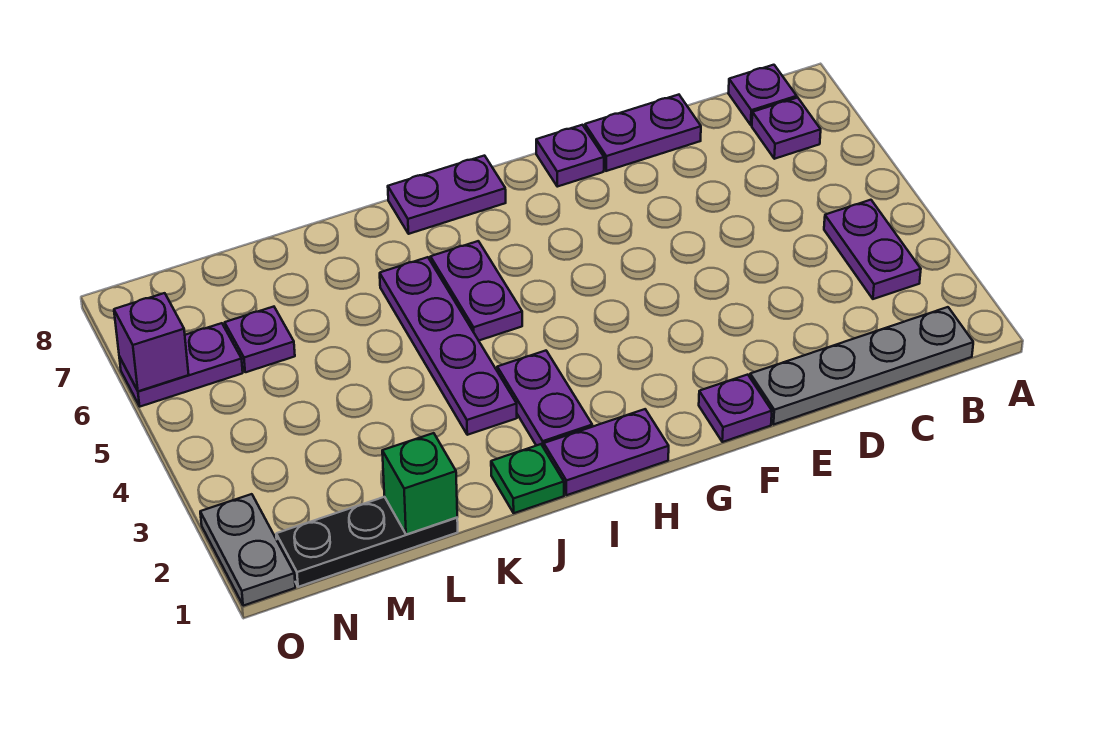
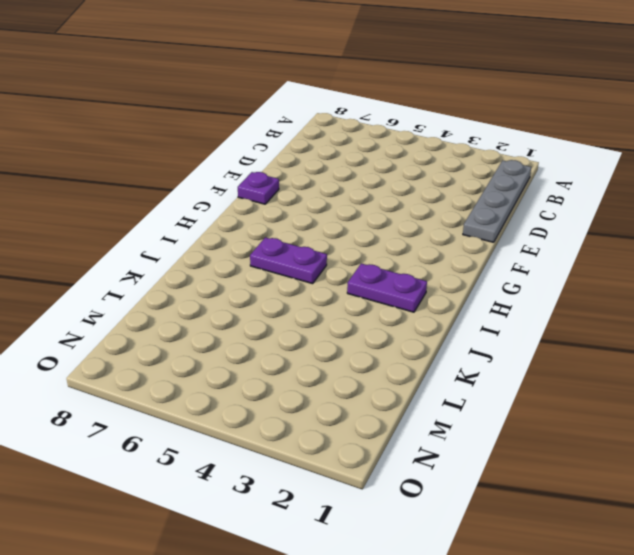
none -> purple 1x2 plate [824,200,921,299]
none -> purple 1x1 plate [752,98,821,159]
none -> purple 1x1 plate [728,65,797,125]

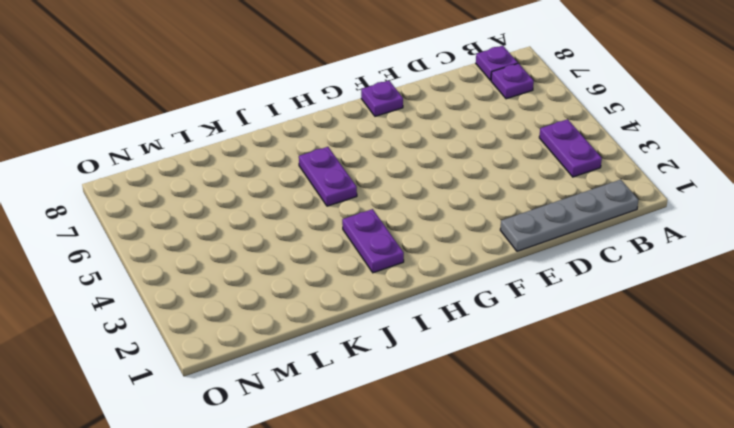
none -> purple 1x2 plate [585,95,701,171]
none -> purple 1x1 plate [699,375,772,442]
none -> purple 1x2 plate [544,409,669,495]

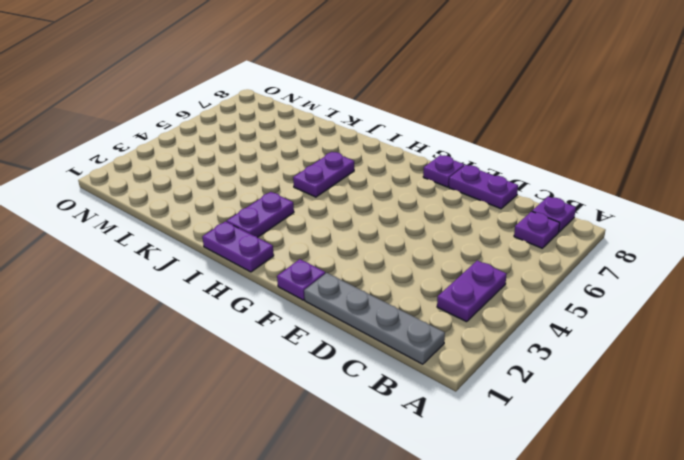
none -> purple 1x2 plate [388,156,506,234]
none -> green 1x1 plate [491,444,564,513]
none -> purple 1x4 plate [380,257,517,435]

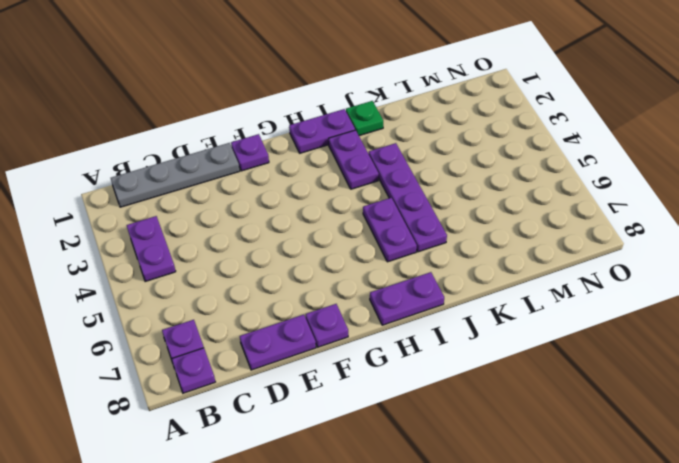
none -> black 1x3 plate [276,497,458,587]
none -> purple 1x1 plate [225,307,295,372]
none -> purple 1x2 plate [119,323,243,407]

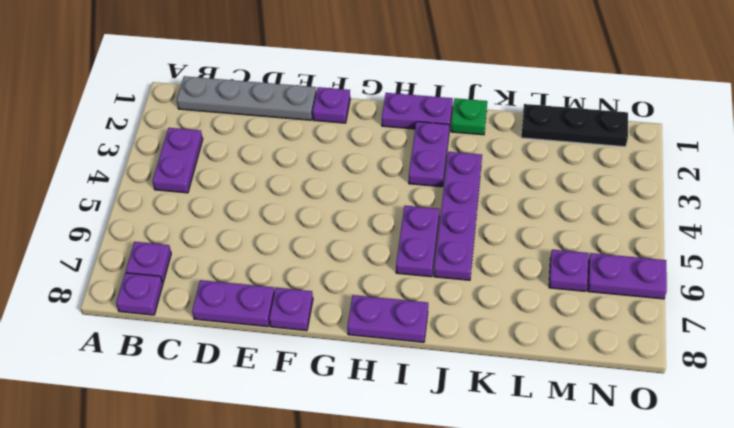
none -> grey 1x2 plate [200,494,295,606]
none -> green 1x1 brick [382,433,457,535]
none -> purple 1x1 brick [114,293,189,391]

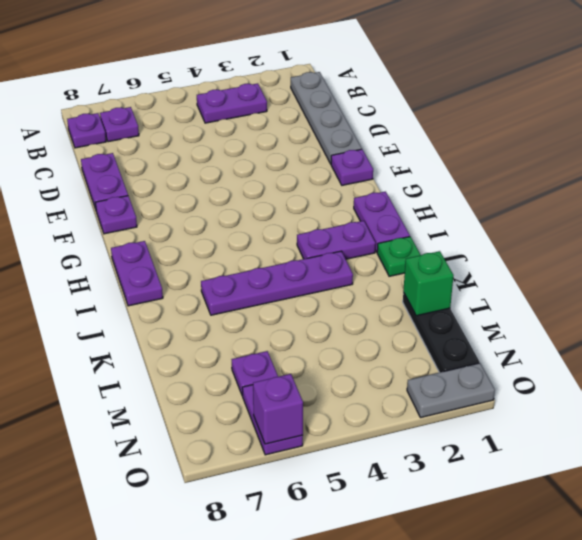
none -> purple 1x2 plate [431,241,522,340]

